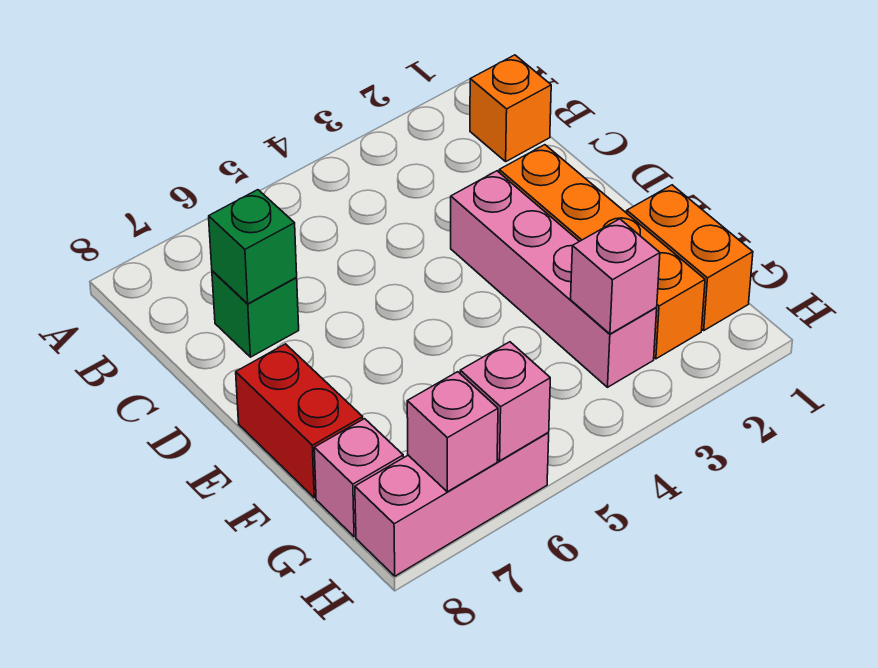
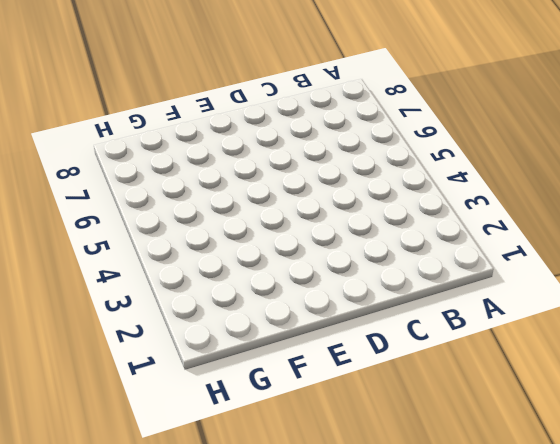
none -> orange 1x1 brick [470,55,551,161]
none -> green 1x1 brick [212,271,299,357]
none -> orange 1x4 brick [499,145,705,359]

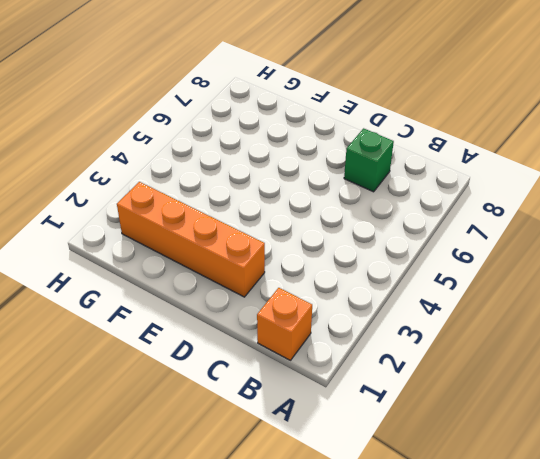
none -> pink 1x4 brick [451,171,657,387]
none -> red 1x2 brick [236,344,363,498]
none -> orange 1x2 brick [627,185,753,330]

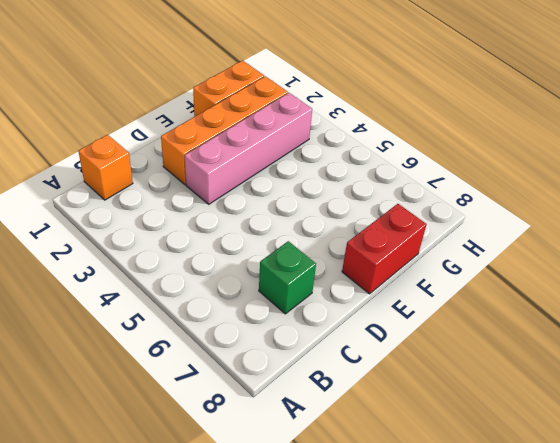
none -> pink 1x1 brick [314,419,403,537]
none -> pink 1x3 brick [355,432,549,576]
none -> green 1x1 brick [209,190,297,304]

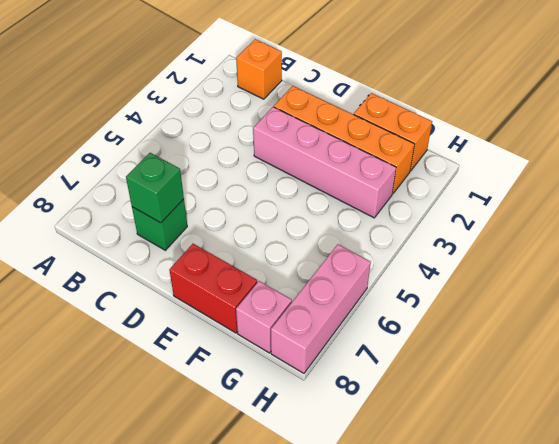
none -> pink 1x1 brick [571,219,660,334]
none -> pink 1x1 brick [460,342,550,461]
none -> pink 1x1 brick [407,372,498,492]

